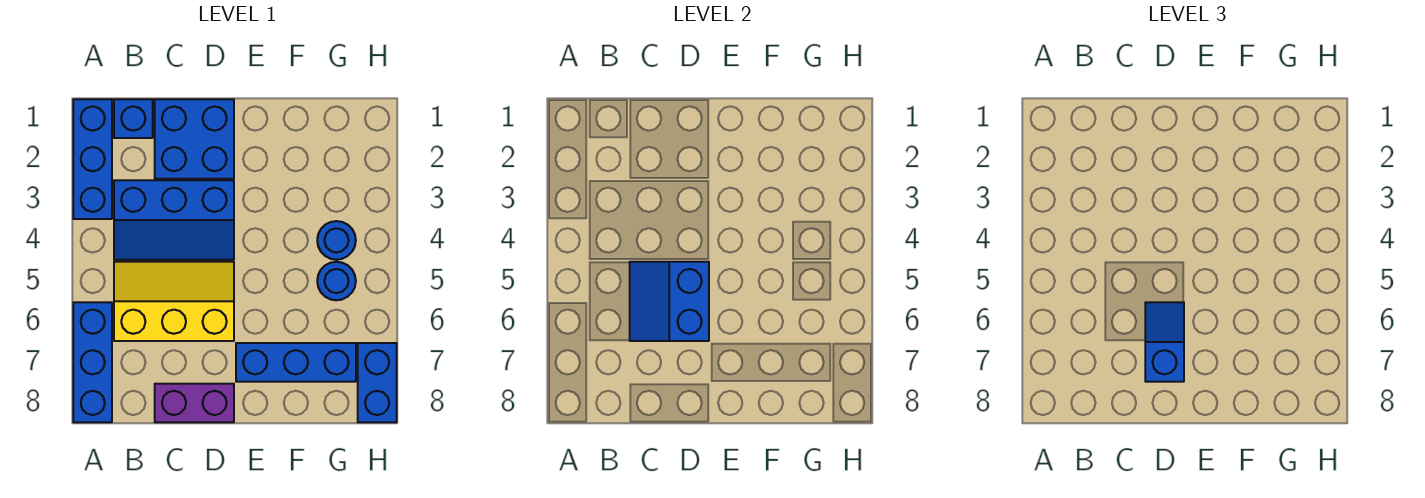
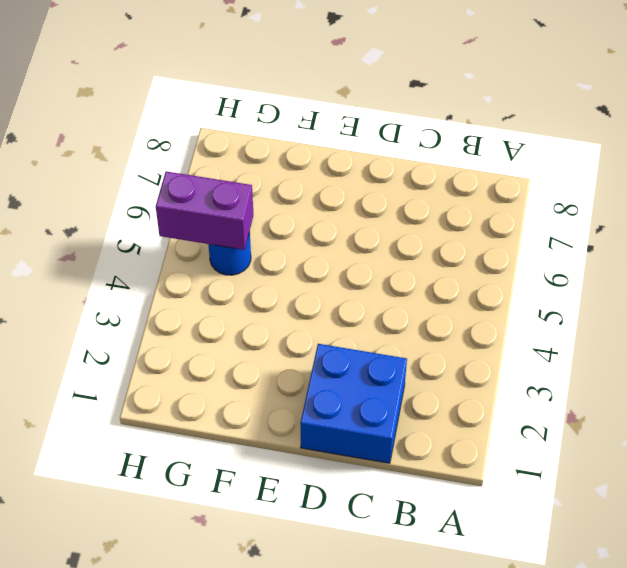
purple 1x2 brick [156,171,253,250] -> purple 1x2 brick moved to [155,384,234,422]
none -> blue 1x3 brick [73,99,112,219]
none -> blue 1x3 brick [73,302,112,422]
none -> blue 1x1 brick [114,99,153,138]

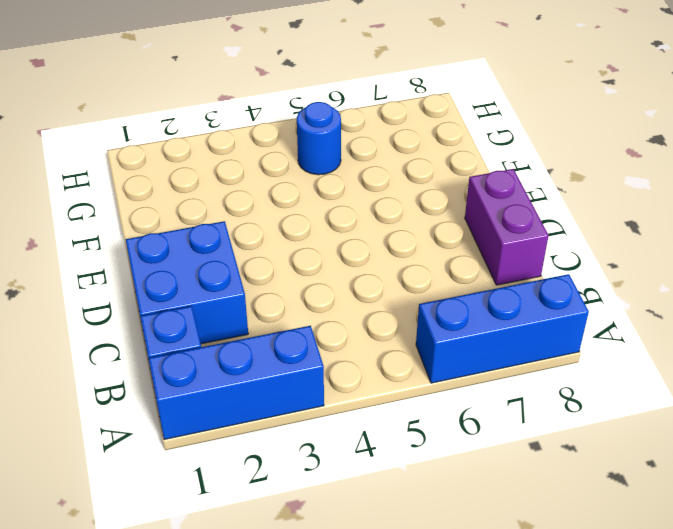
none -> blue 2x3 slope [114,180,234,260]
none -> yellow 2x3 slope [114,262,234,341]
none -> blue 1x3 brick [236,343,356,382]

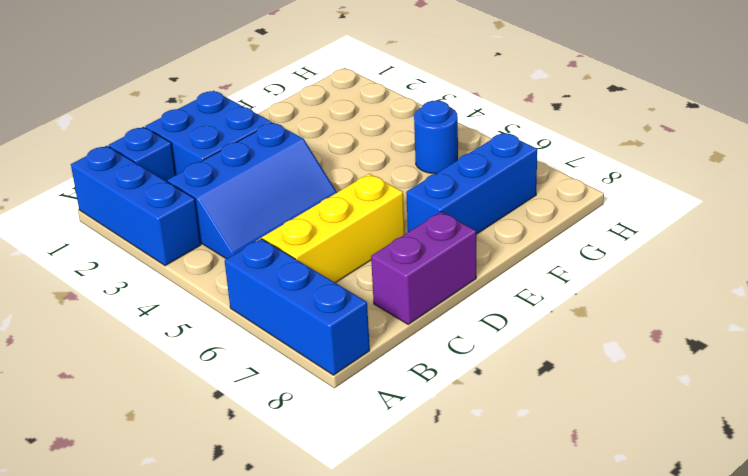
none -> blue 1x1 round brick [317,221,356,260]
none -> blue 1x2 brick [358,343,397,422]
none -> blue 2x2 slope [630,262,709,341]

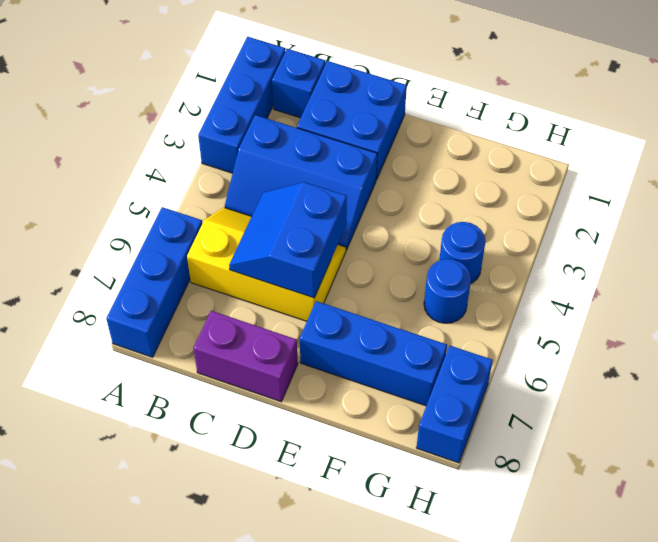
none -> blue 1x2 slope [1145,302,1184,382]

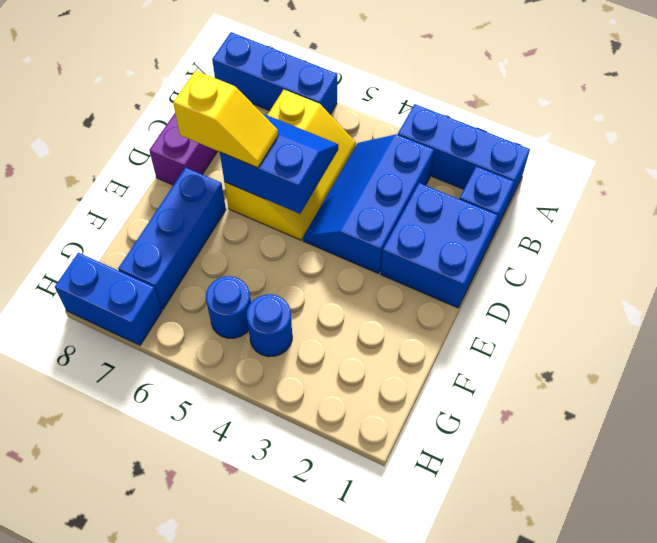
yellow 1x2 slope [173,70,278,168] -> blue 1x2 slope [1145,302,1184,382]

